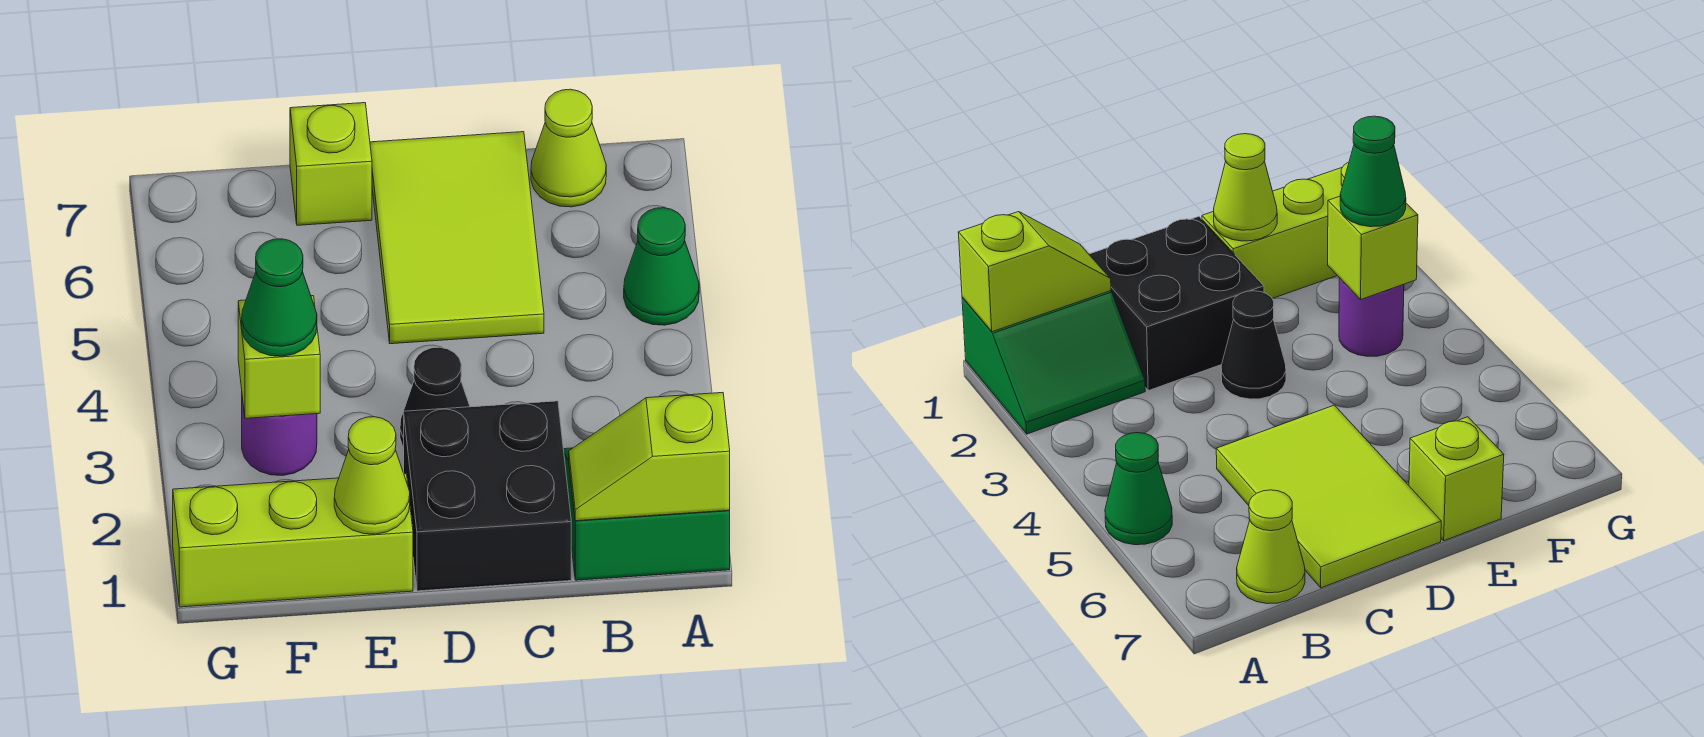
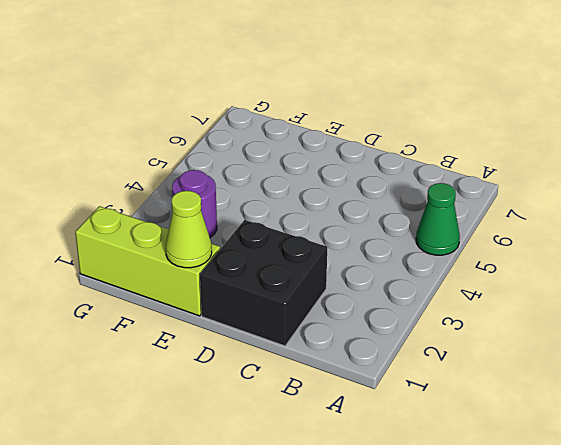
none -> green 2x2 slope [563,448,730,580]
none -> lime 1x1 cone [531,89,606,207]
none -> lime 2x3 tile [370,132,544,344]

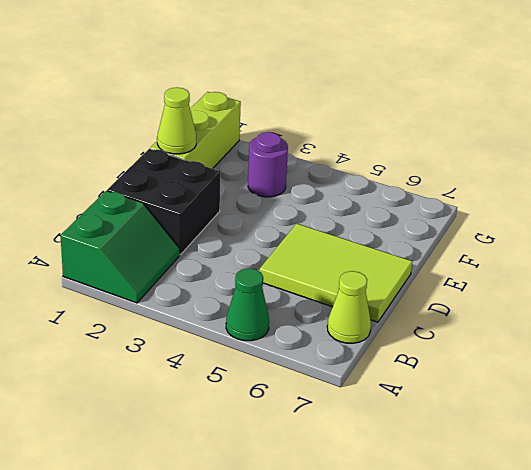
none -> black 1x1 cone [400,347,470,448]
none -> lime 1x1 brick [290,103,372,225]
none -> lime 1x2 slope [569,393,730,521]

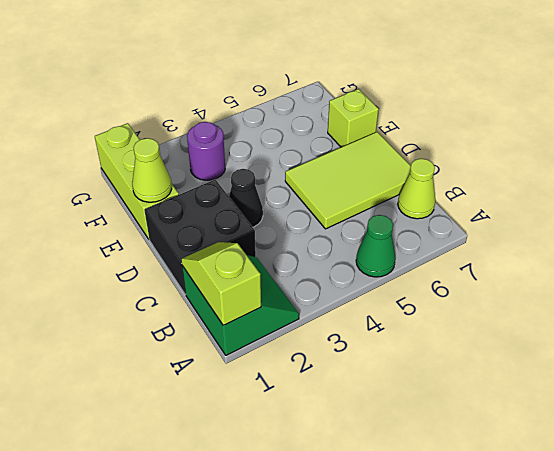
none -> lime 1x1 brick [238,296,320,418]
none -> green 1x1 cone [242,239,317,356]

